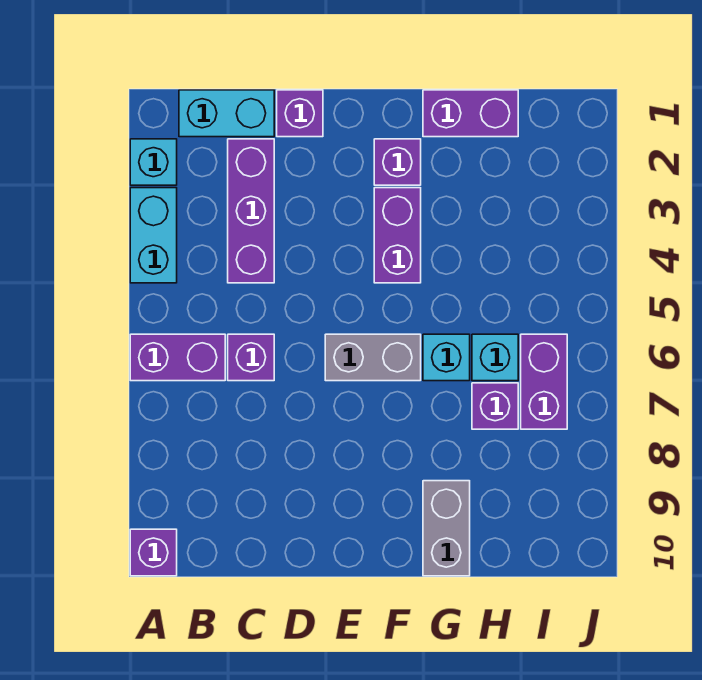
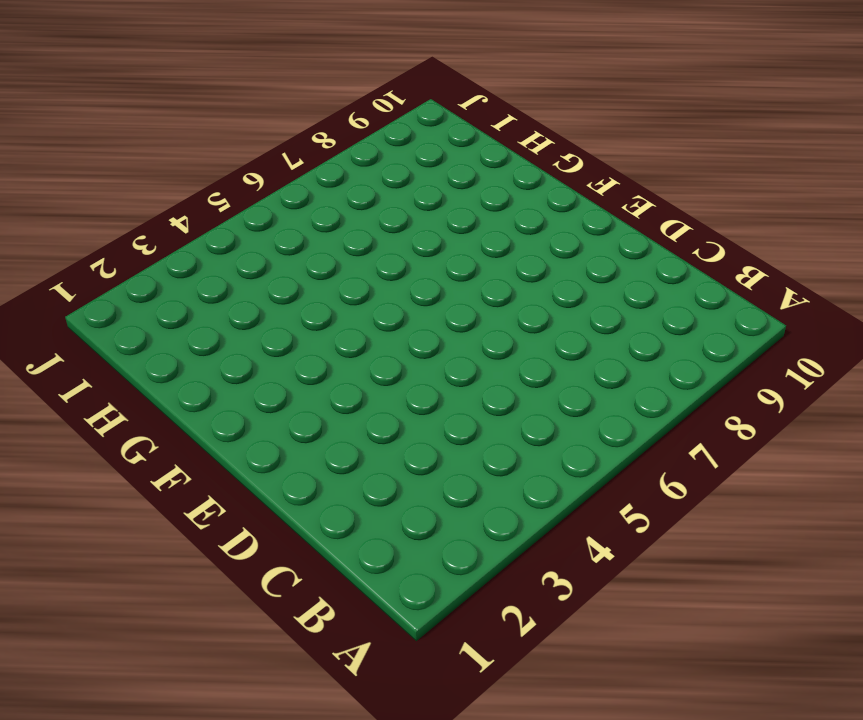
none -> cyan 1x1 brick [130,139,177,185]
none -> cyan 1x2 brick [130,188,177,283]
none -> purple 1x2 brick [130,334,225,381]

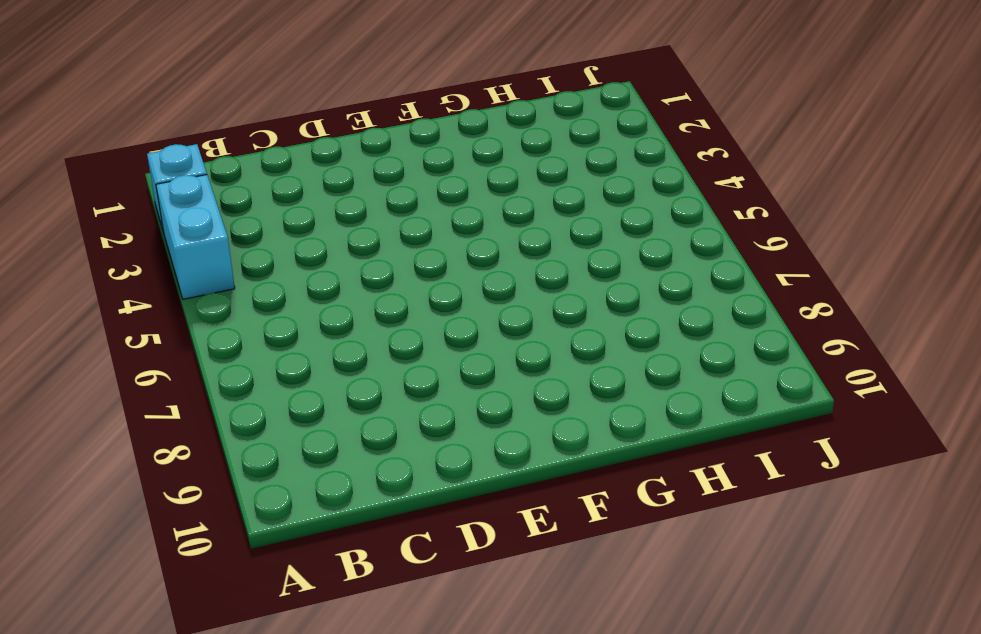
none -> purple 1x2 brick [130,334,225,381]
none -> purple 1x1 brick [130,529,177,576]
none -> cyan 1x2 brick [179,90,274,137]

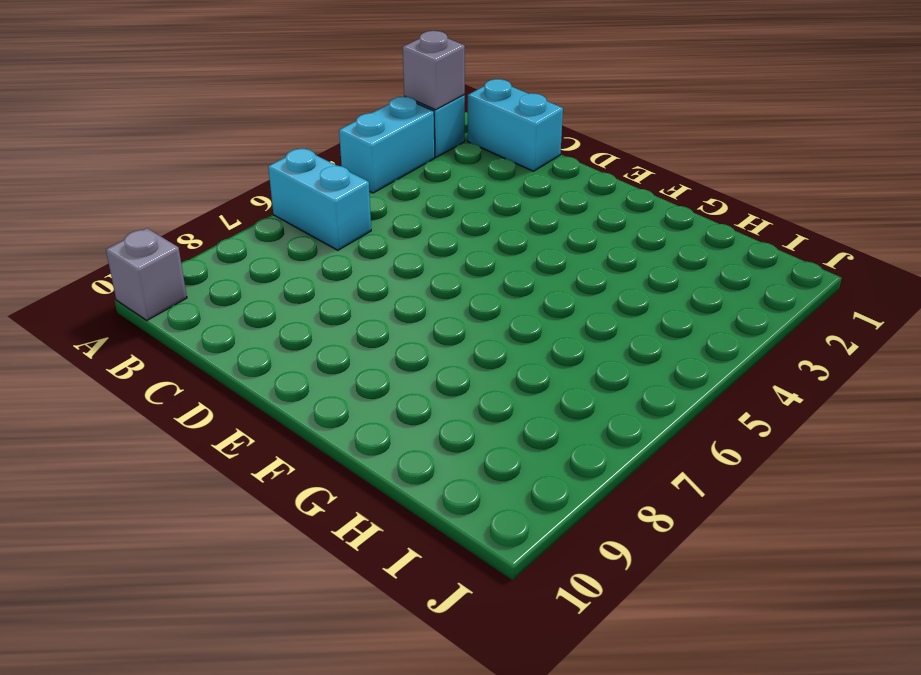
grey 1x1 brick [403,31,465,110] -> none
cyan 1x2 brick [268,149,371,250] -> purple 1x2 brick [130,334,225,381]
grey 1x1 brick [106,228,187,320] -> purple 1x1 brick [130,529,177,576]
none -> purple 1x3 brick [228,139,274,283]
none -> purple 1x1 brick [228,334,274,381]
none -> purple 1x1 brick [277,90,323,137]

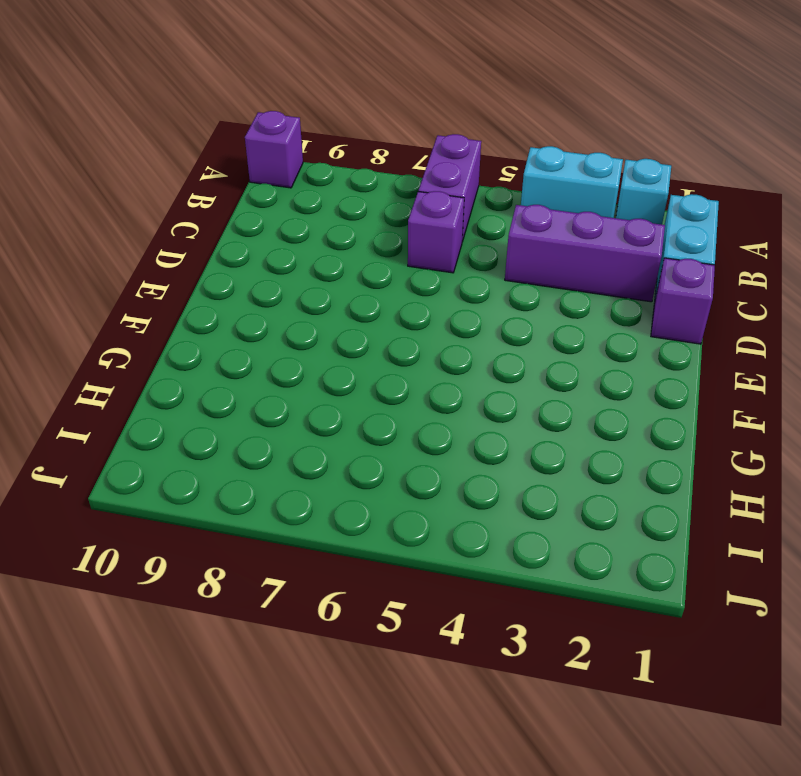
none -> grey 1x2 brick [325,334,421,381]
none -> purple 1x1 brick [374,139,421,185]
none -> purple 1x2 brick [374,188,421,283]

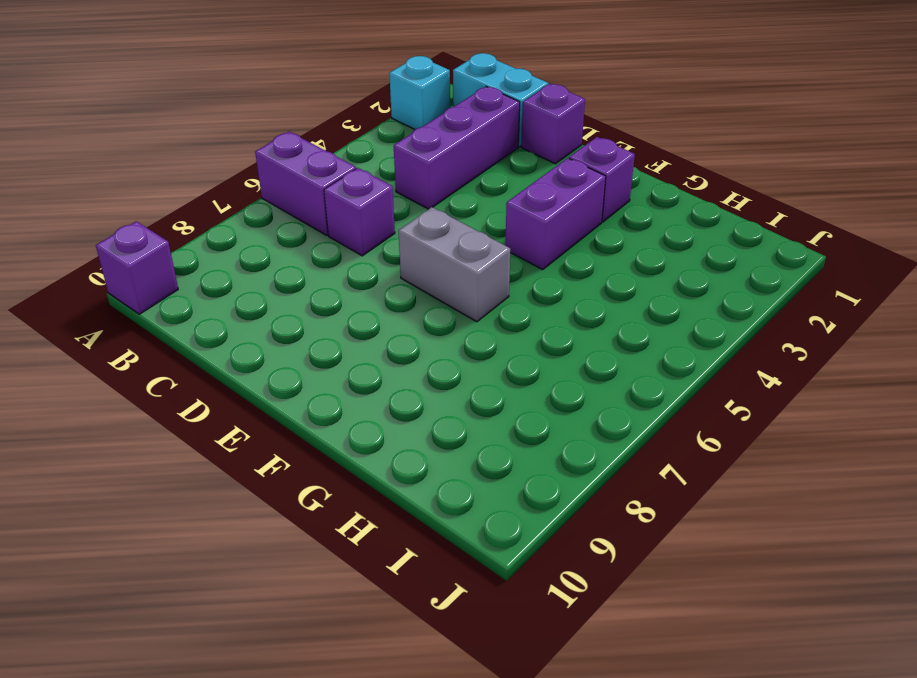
none -> cyan 1x2 brick [130,188,177,283]
none -> purple 1x2 brick [423,90,518,137]
none -> cyan 1x1 brick [423,334,470,381]

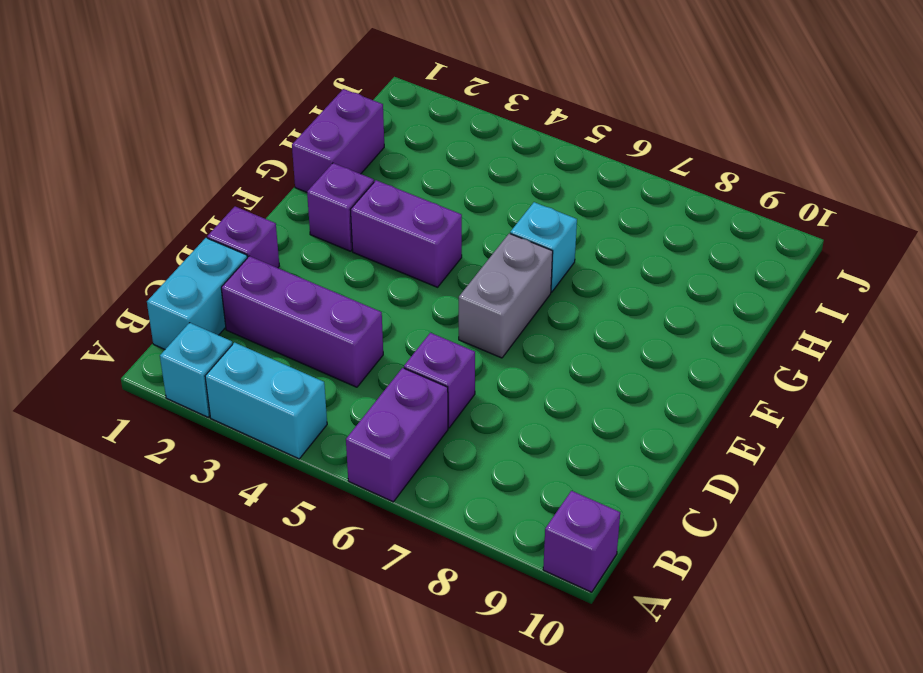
none -> grey 1x2 brick [423,481,470,576]
none -> cyan 1x1 brick [472,334,518,381]
none -> purple 1x1 brick [472,383,518,429]

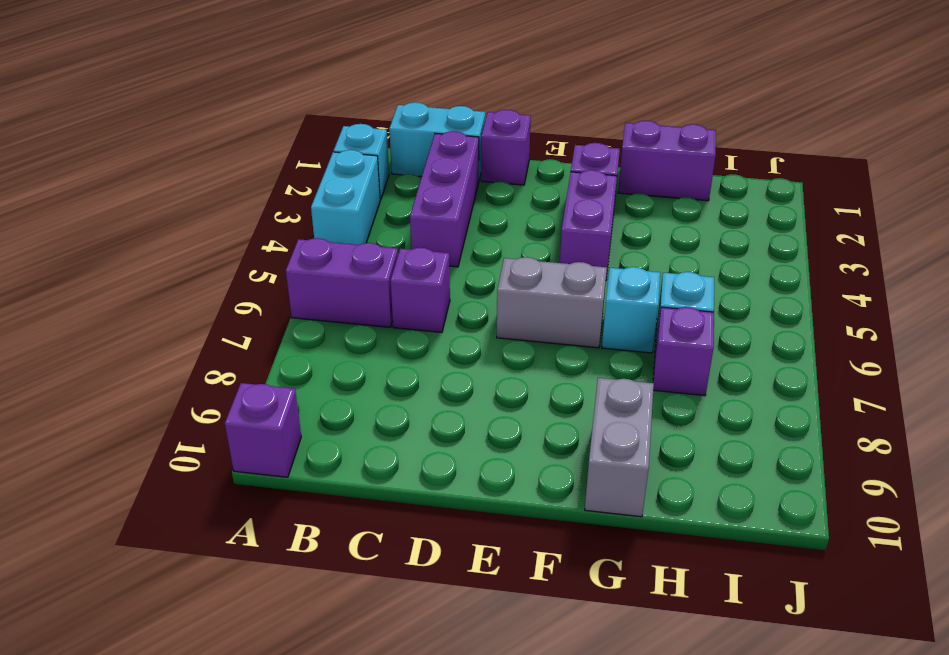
none -> purple 1x2 brick [521,334,567,429]

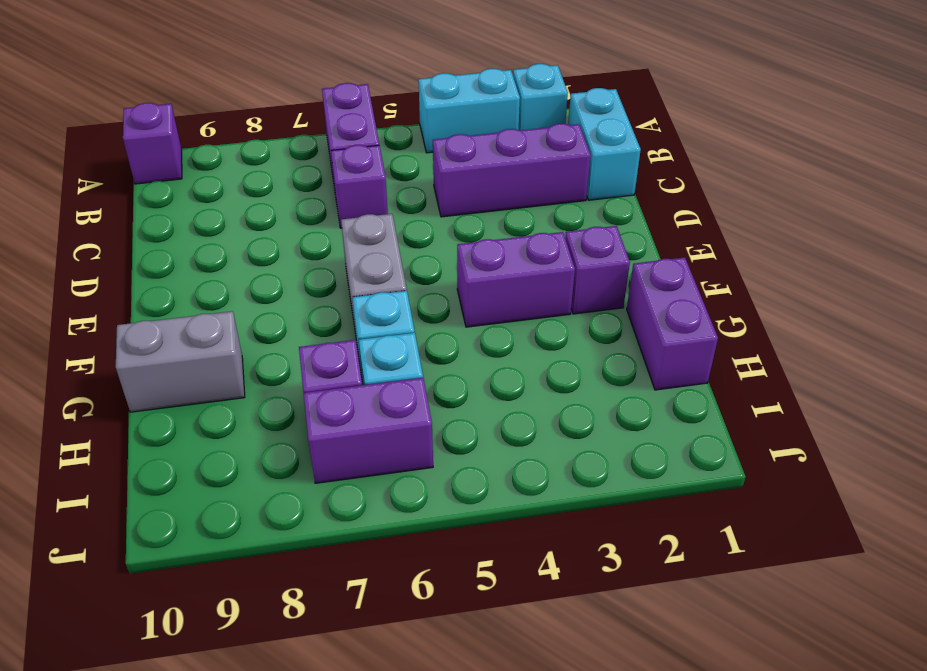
none -> purple 1x1 brick [277,90,323,137]

